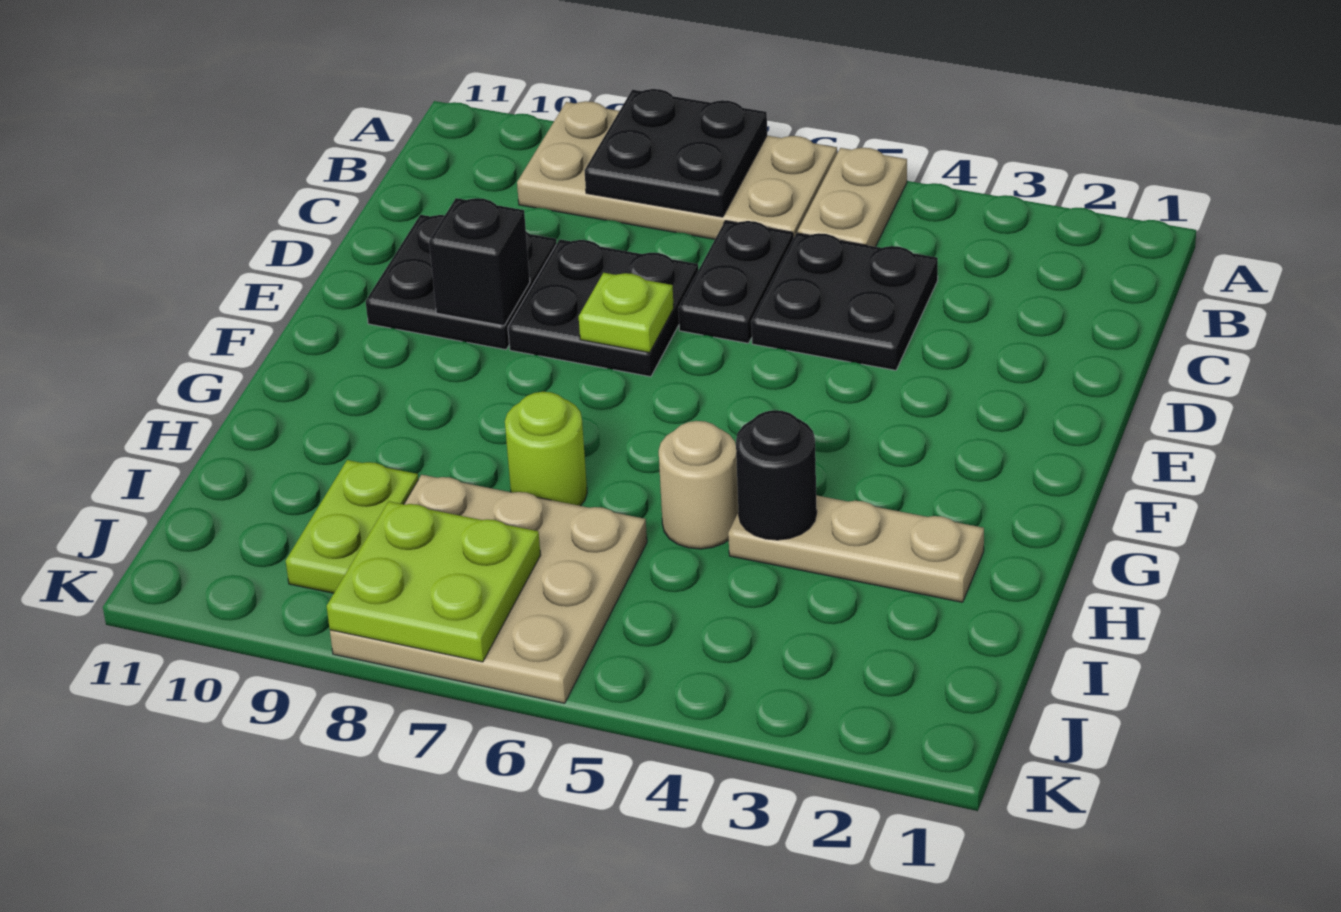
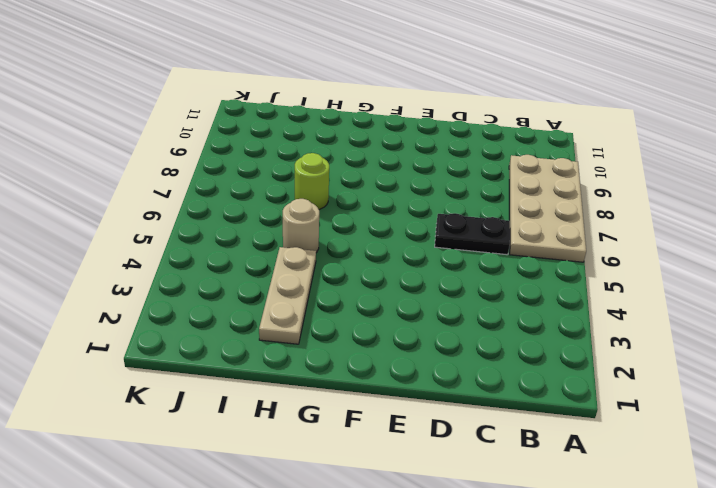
none -> tan 1x2 plate [798,148,907,247]
none -> black 2x2 plate [751,233,938,370]
none -> black 2x2 plate [508,239,698,377]

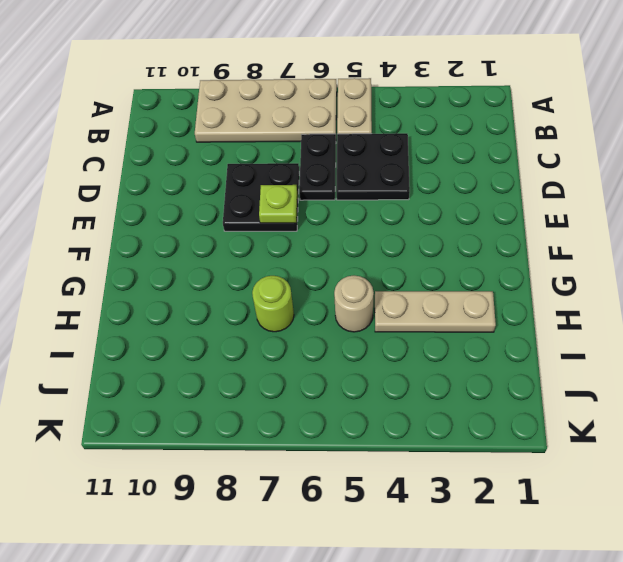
none -> black 2x2 plate [366,215,556,350]
none -> tan 3x3 plate [330,475,647,703]
none -> lime 1x2 plate [286,460,418,593]

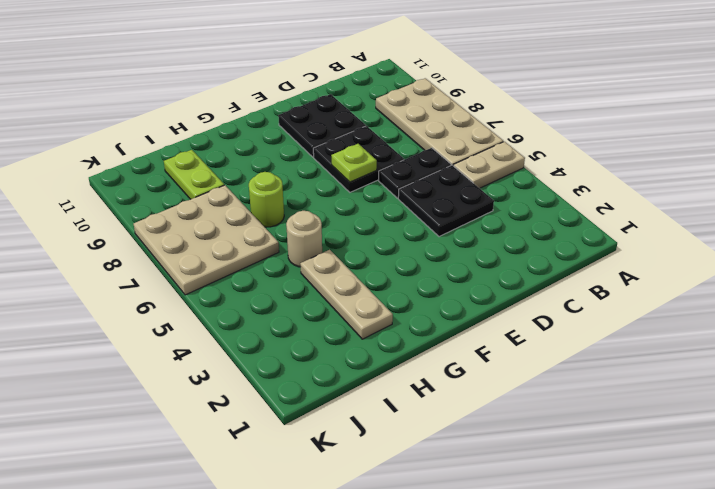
lime 1x2 plate [164,150,224,199] -> lime 1x2 plate turned to [286,460,418,593]
none -> black 2x2 plate [584,89,767,217]
none -> black 1x1 brick [429,198,530,326]
none -> black 1x1 round brick [736,410,817,540]

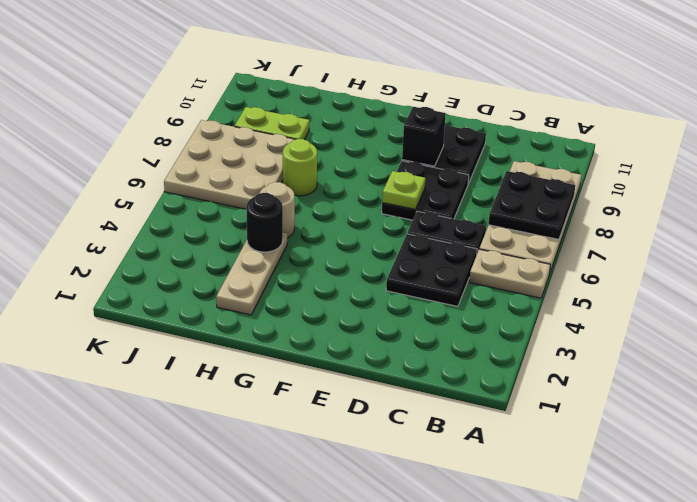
none -> lime 2x2 plate [327,501,541,662]

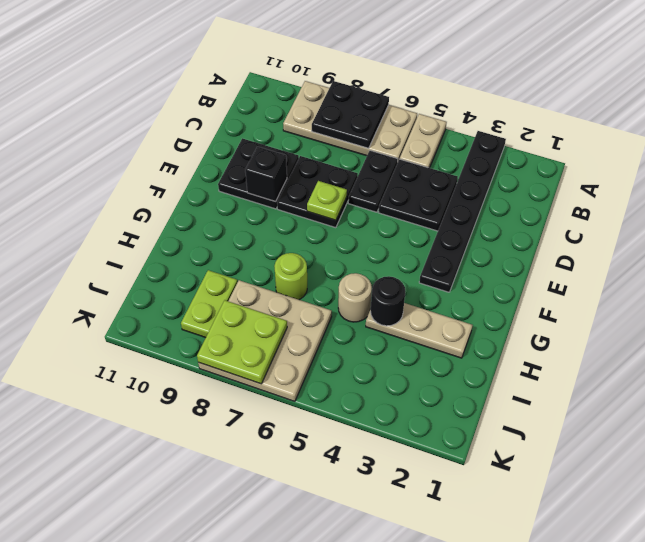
black 1x6 plate [419,131,506,292] -> none

